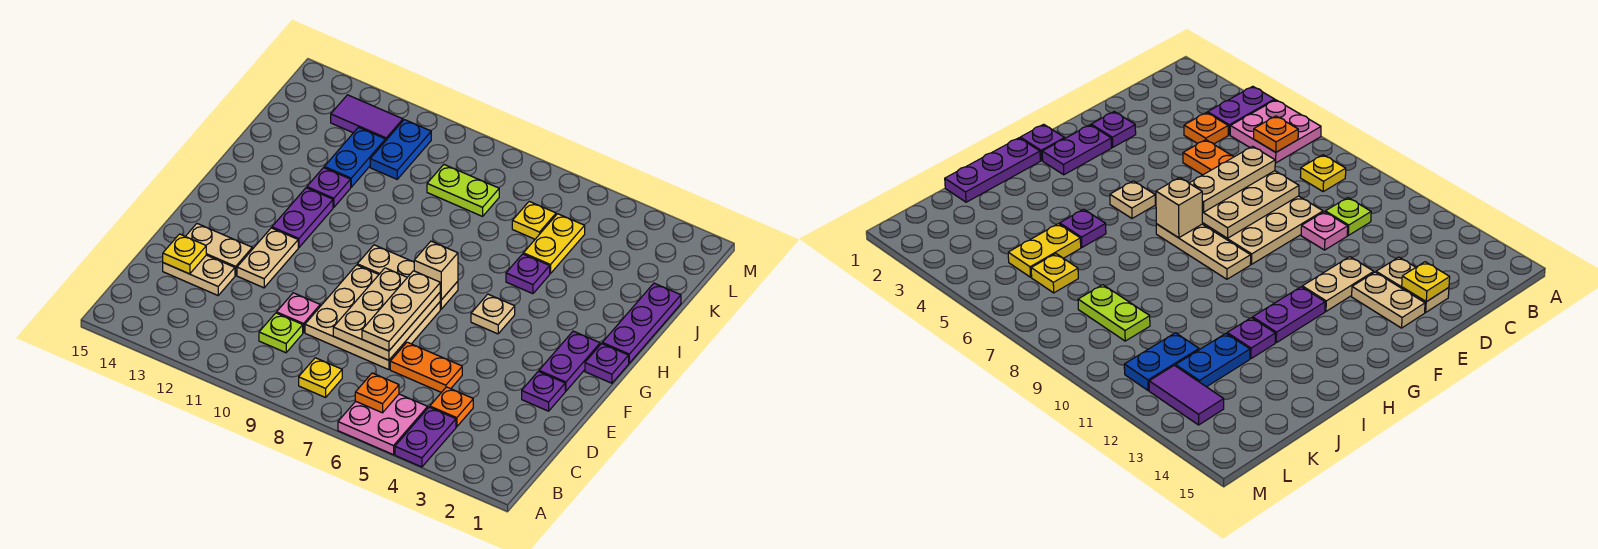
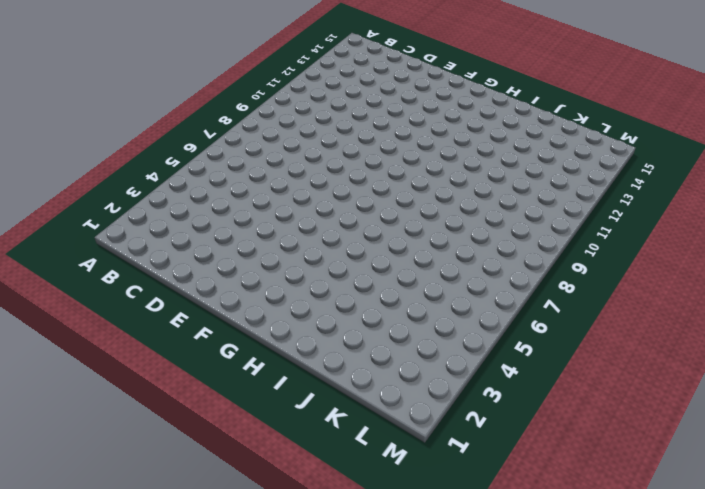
none -> purple 1x2 plate [395,407,456,467]
none -> pink 2x2 plate [338,394,428,455]
none -> yellow 1x1 plate [299,358,342,397]
none -> orange 1x1 plate [430,387,473,427]

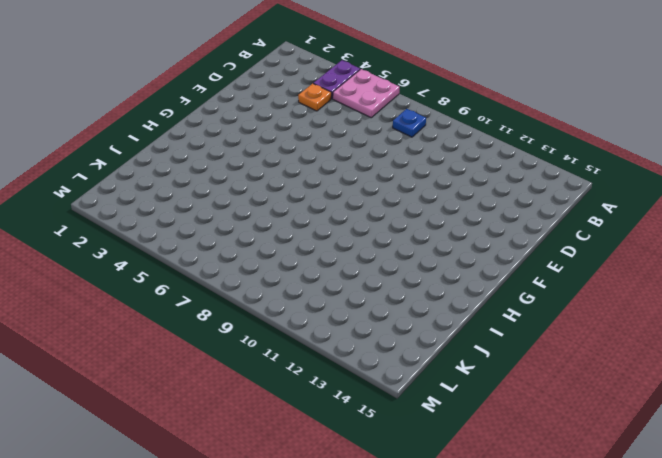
blue 1x1 plate [393,109,426,137] -> yellow 1x1 plate [299,358,342,397]
none -> lime 1x1 plate [259,313,303,353]
none -> orange 1x2 plate [390,342,462,392]
none -> tan 3x3 plate [305,265,440,370]
none -> pink 1x1 plate [277,293,320,333]

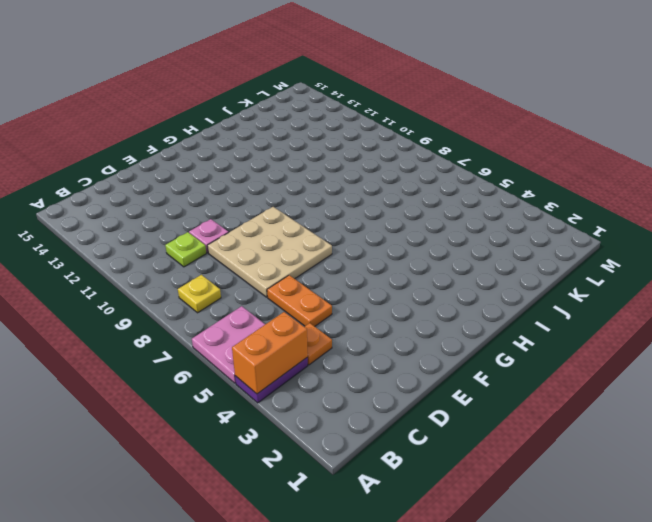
orange 1x2 brick [232,312,308,394] -> none
none -> tan 1x2 plate [163,255,235,295]
none -> purple 1x1 plate [522,371,565,411]
none -> tan 1x2 plate [237,228,298,288]
none -> tan 1x2 plate [186,224,252,275]

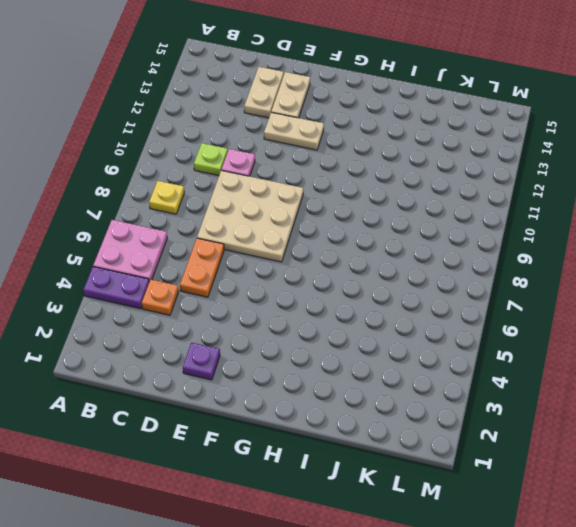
none -> purple 1x2 plate [539,331,600,391]
none -> purple 1x1 plate [585,344,629,383]
none -> tan 1x1 plate [471,294,515,334]
none -> tan 1x3 plate [357,245,458,309]

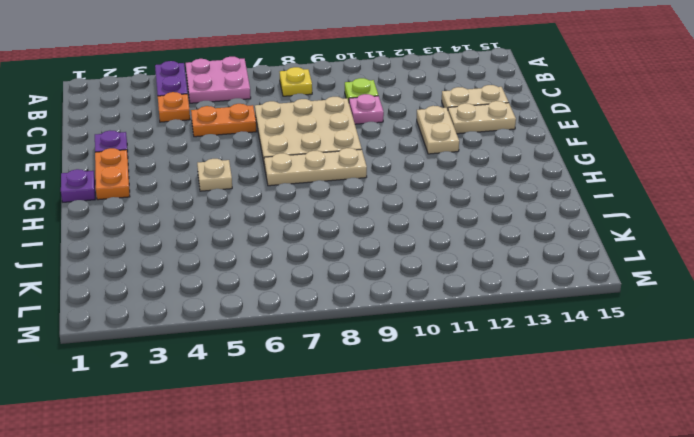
orange 1x2 plate [95,148,130,200] -> purple 1x2 plate [539,331,600,391]
none -> purple 1x2 plate [272,188,333,248]
none -> purple 1x3 plate [602,283,681,363]
none -> purple 1x1 plate [506,254,550,294]
none -> purple 1x1 plate [307,168,351,207]

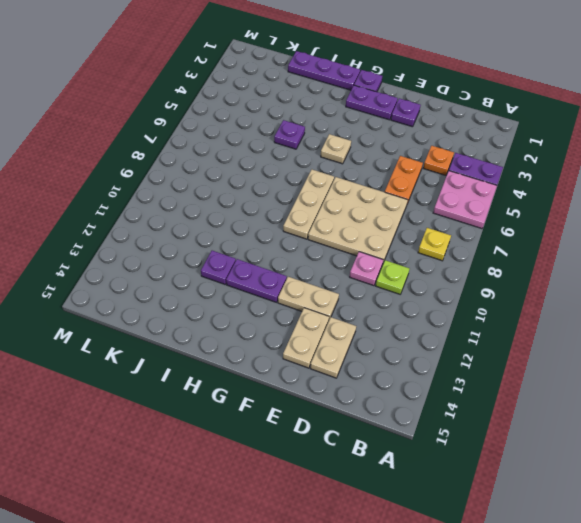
none -> yellow 1x2 plate [523,214,585,274]
none -> blue 1x2 plate [324,127,385,187]
none -> yellow 1x1 plate [512,201,556,239]
none -> lime 1x2 plate [427,165,499,216]

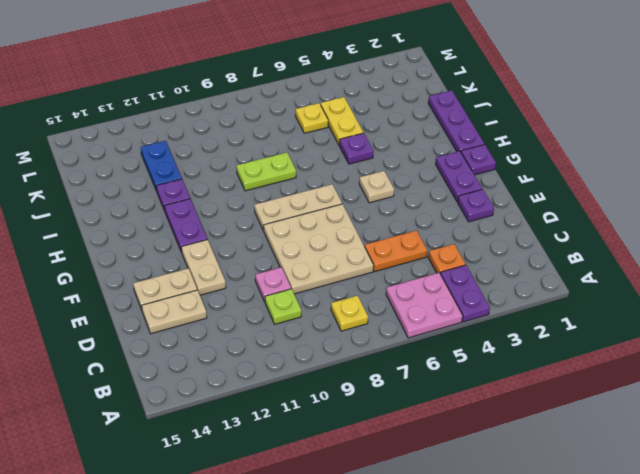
lime 1x2 plate [236,153,296,191] -> lime 1x2 plate moved to [427,165,499,216]
none -> blue 1x2 plate [370,120,431,179]
none -> purple 1x2 tile [331,95,403,141]
none -> orange 1x1 plate [355,373,399,413]
none -> tan 2x3 plate [333,268,440,360]

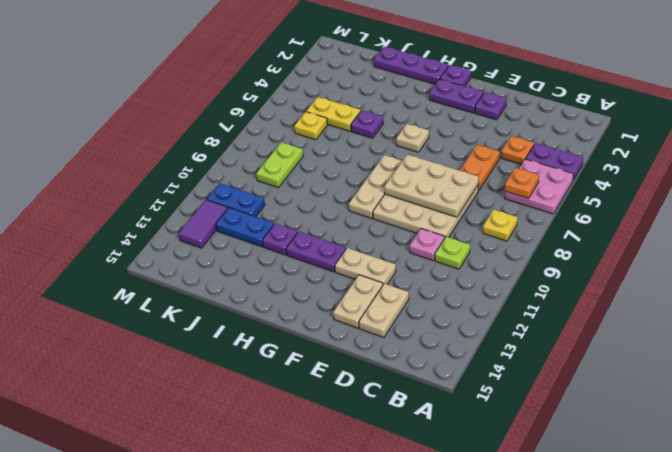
none -> yellow 1x1 plate [163,234,206,274]
none -> tan 1x1 brick [414,241,458,300]
none -> tan 1x3 plate [362,271,440,351]

